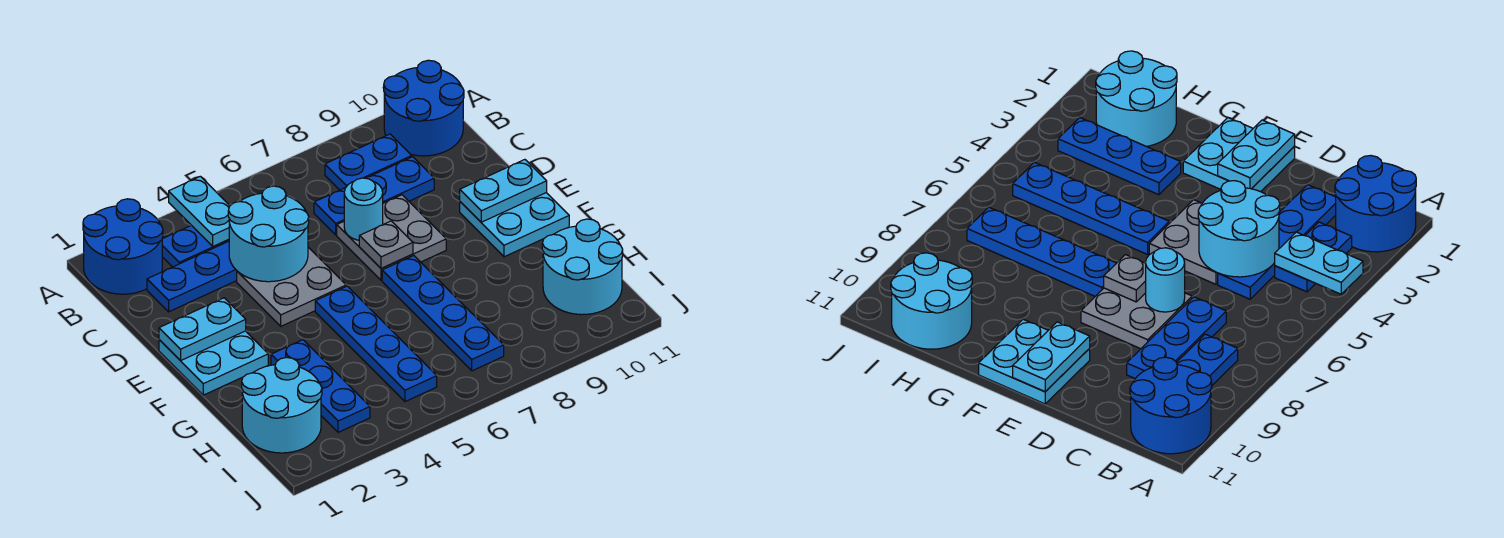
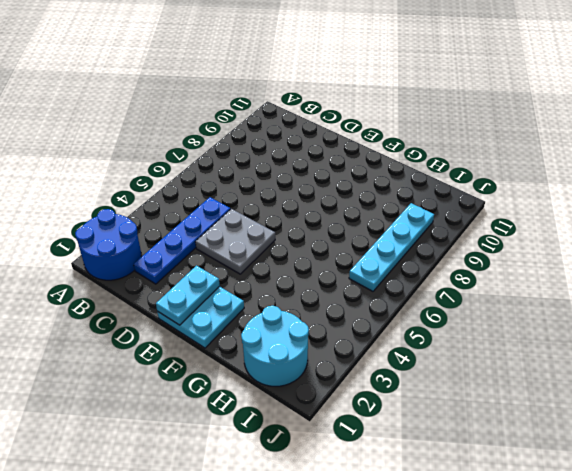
cyan 1x4 plate [349,203,434,291] -> blue 1x4 plate [382,256,504,371]
none -> blue 2x2 round brick [384,60,464,156]
none -> blue 1x2 plate [162,225,229,267]
none -> blue 1x2 plate [325,134,412,190]

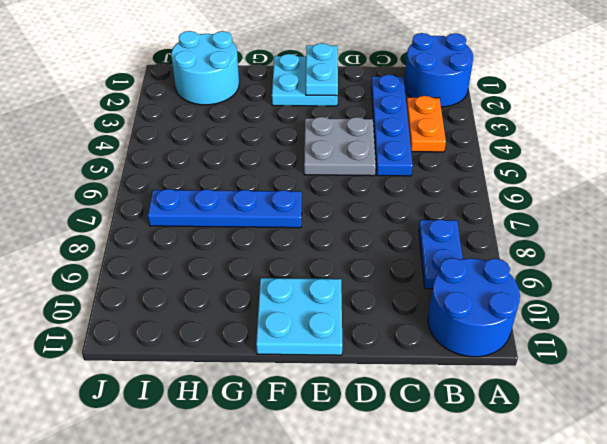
orange 1x2 plate [406,96,446,152] -> blue 1x2 plate [162,225,229,267]
none -> blue 1x3 plate [314,157,434,235]
none -> grey 2x2 plate [337,195,446,280]
none -> blue 1x4 plate [315,286,437,402]

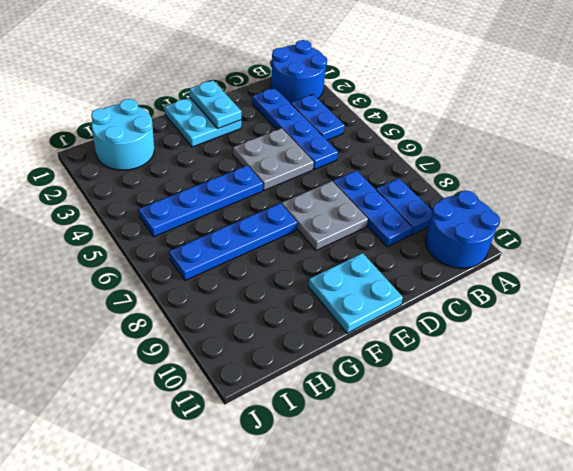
none -> blue 1x3 plate [271,340,370,432]
none -> cyan 2x2 round brick [542,219,623,315]
none -> cyan 1x2 plate [169,176,230,247]

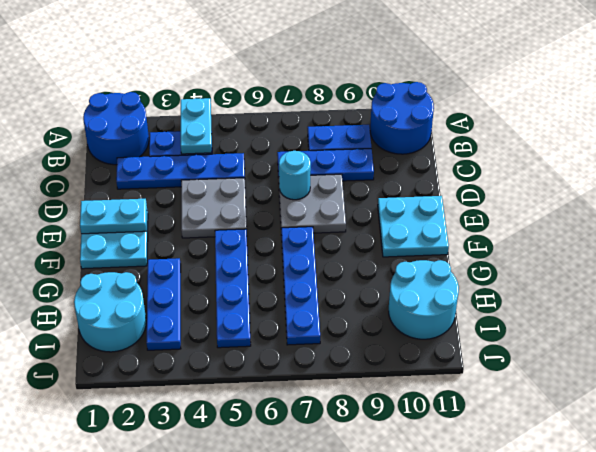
none -> cyan 2x2 round brick [228,186,309,282]
none -> grey 1x1 plate [359,221,413,269]
none -> cyan 1x2 plate [460,160,547,222]

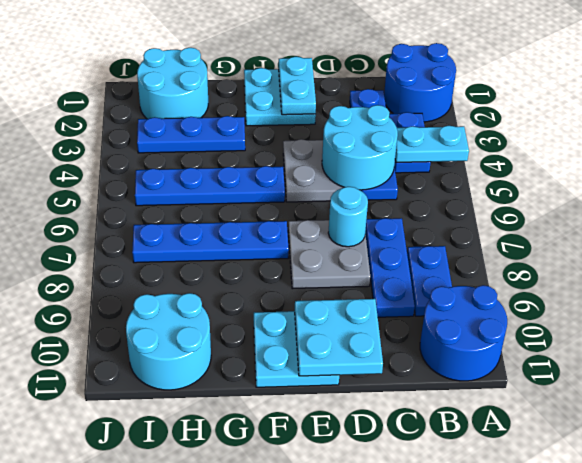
cyan 2x2 plate [295,299,383,376] -> cyan 1x2 plate [460,160,547,222]
none -> grey 1x1 plate [359,221,413,269]

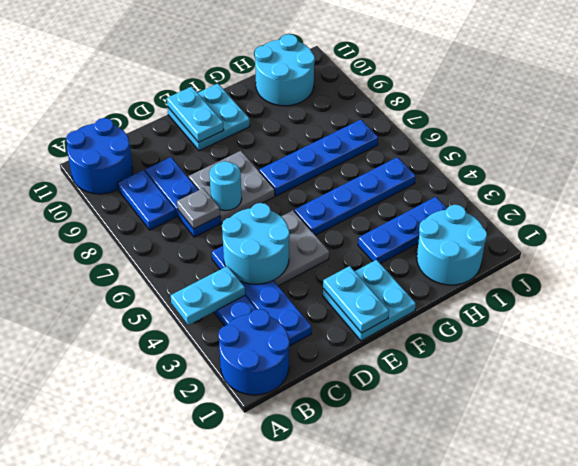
grey 1x1 plate [177,188,220,229] -> grey 1x1 plate moved to [359,221,413,269]

